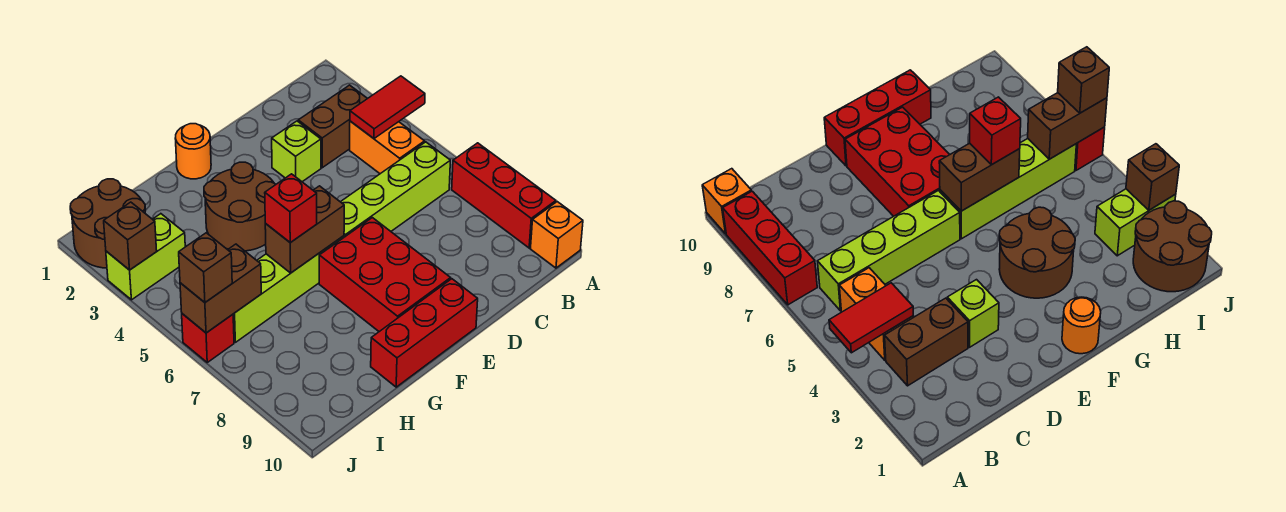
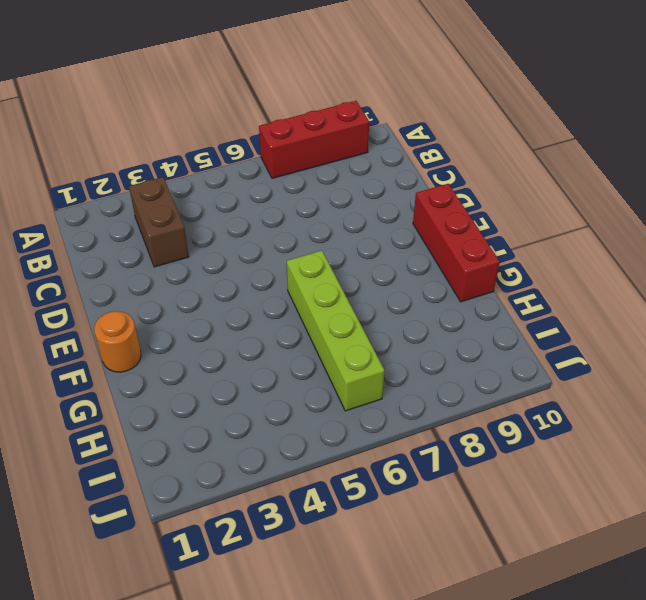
none -> orange 1x1 brick [531,202,583,268]
none -> orange 1x2 brick [350,121,425,174]
none -> lime 1x4 brick [341,142,450,237]

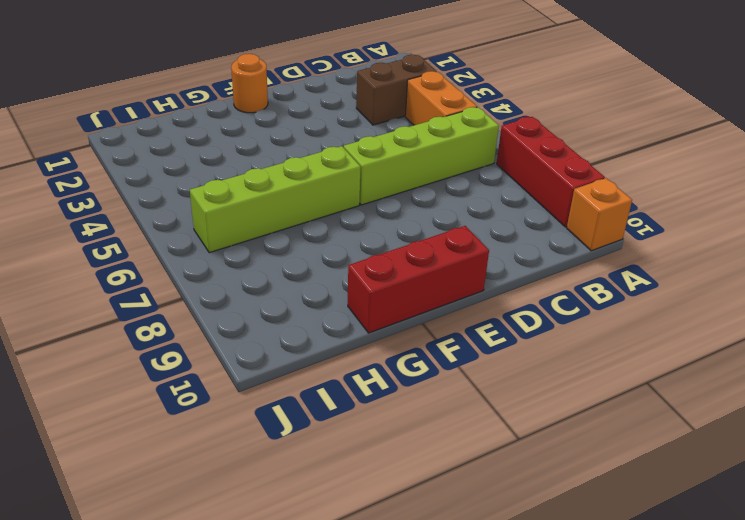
none -> lime 1x1 brick [272,121,321,182]
none -> red 2x3 brick [319,218,451,332]
none -> brown 2x2 round brick [204,162,276,251]

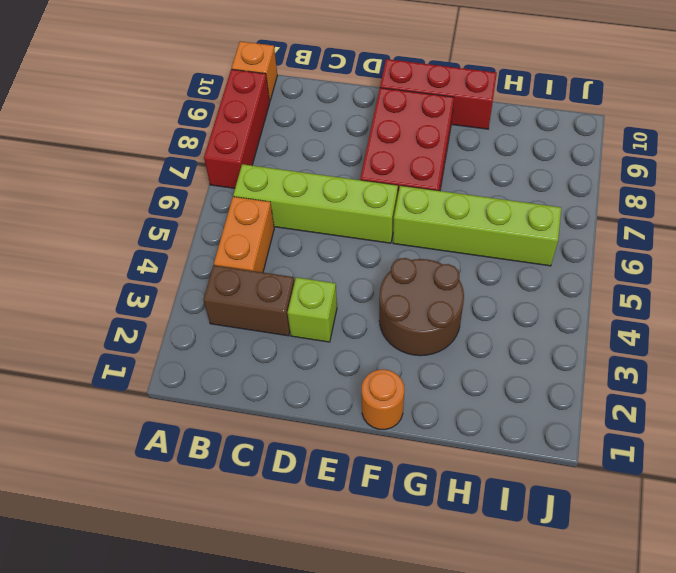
none -> brown 2x2 round brick [70,179,146,268]
none -> lime 1x2 brick [106,214,185,300]
none -> red 1x1 brick [182,314,234,362]

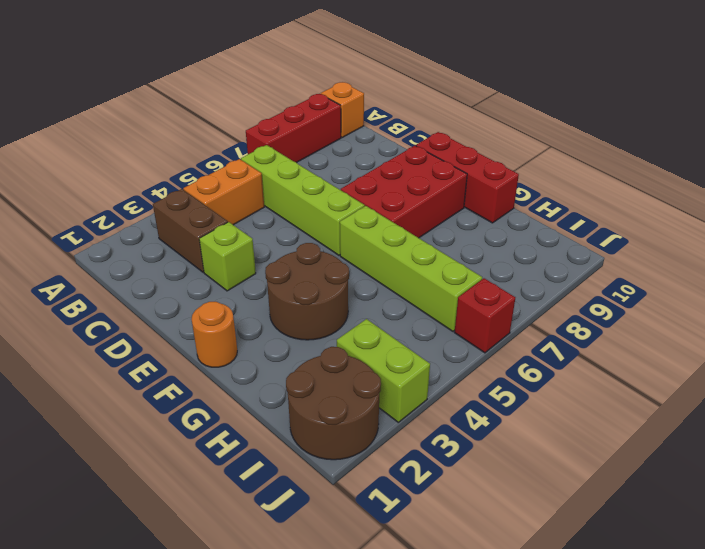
none -> red 1x2 tile [350,76,425,138]
none -> brown 1x2 brick [265,186,344,273]
none -> brown 1x2 brick [180,244,261,333]

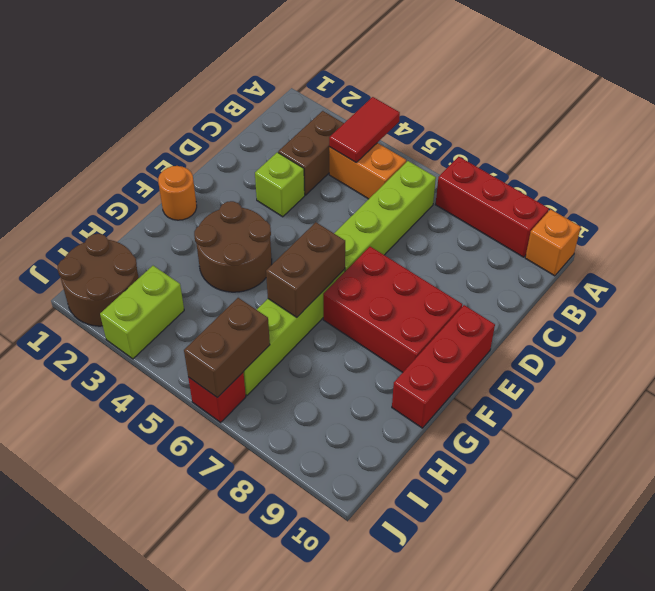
none -> brown 1x1 brick [104,202,157,270]
none -> red 1x1 brick [265,174,317,243]
none -> brown 1x1 brick [179,233,232,302]

